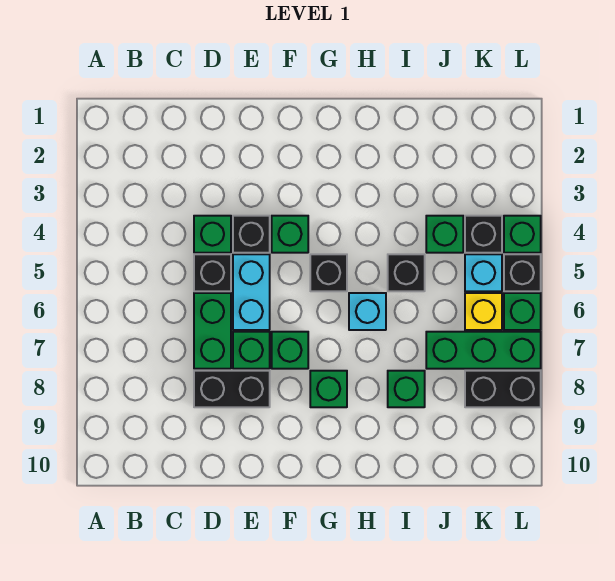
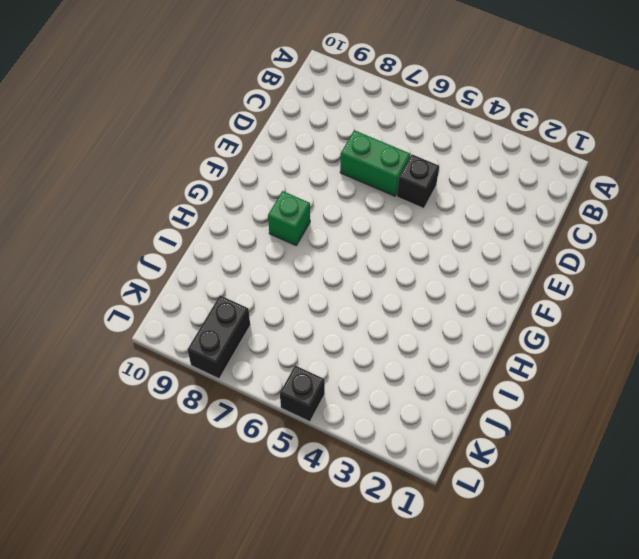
none -> green 1x1 brick [194,216,231,253]
none -> black 1x2 brick [194,371,270,407]
none -> black 1x1 brick [233,216,270,253]

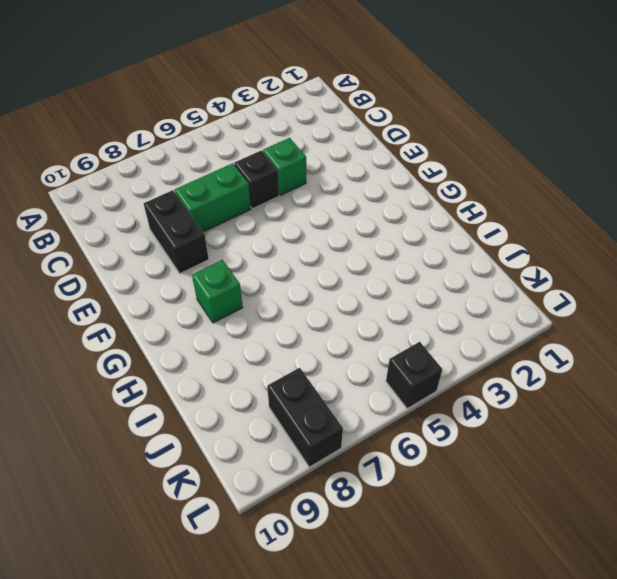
none -> black 1x1 brick [233,216,270,253]
none -> cyan 1x2 brick [233,254,270,330]
none -> green 1x1 brick [233,332,270,369]

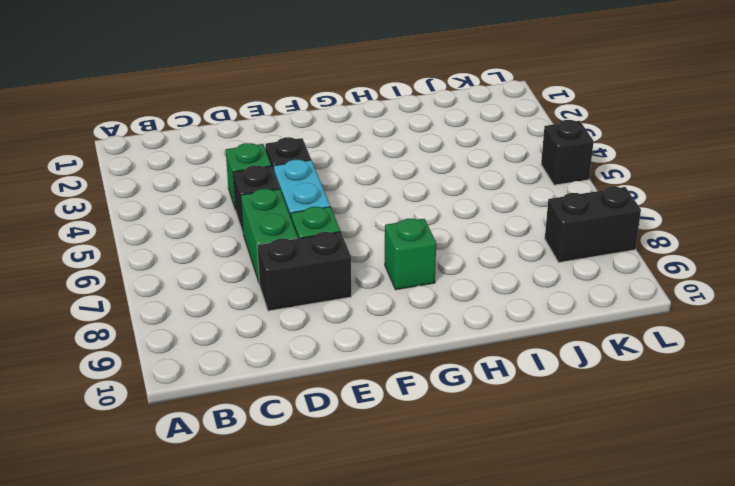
none -> green 1x1 brick [272,216,308,253]
none -> green 1x1 brick [272,332,308,369]
none -> black 1x1 brick [310,254,347,291]

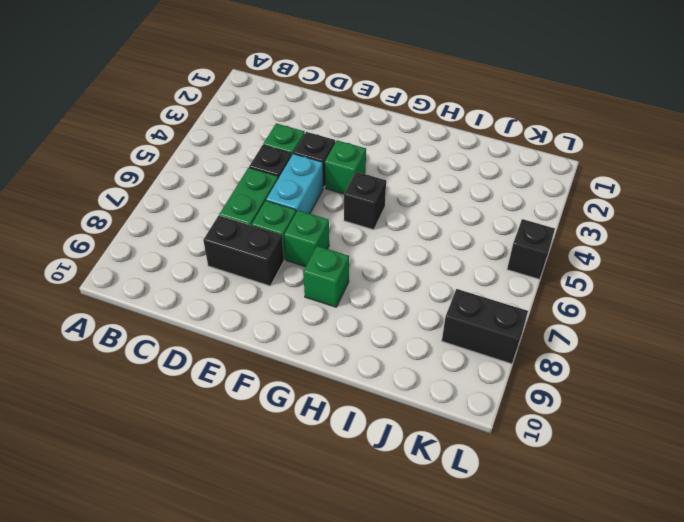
none -> cyan 1x1 brick [349,293,386,330]
none -> black 1x1 brick [388,254,425,291]
none -> green 1x1 brick [388,371,425,407]

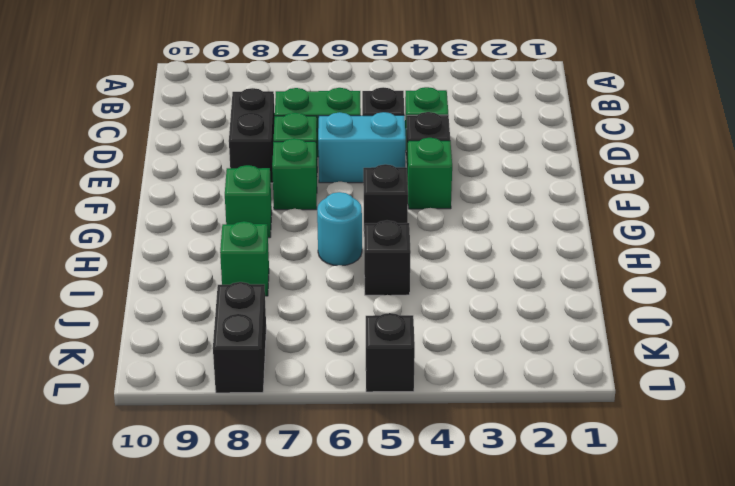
cyan 1x1 round brick [317,192,362,266] -> cyan 1x1 brick [349,293,386,330]
none -> green 1x1 brick [426,216,463,253]
none -> green 1x3 brick [426,332,541,369]
none -> black 1x1 brick [465,216,502,253]

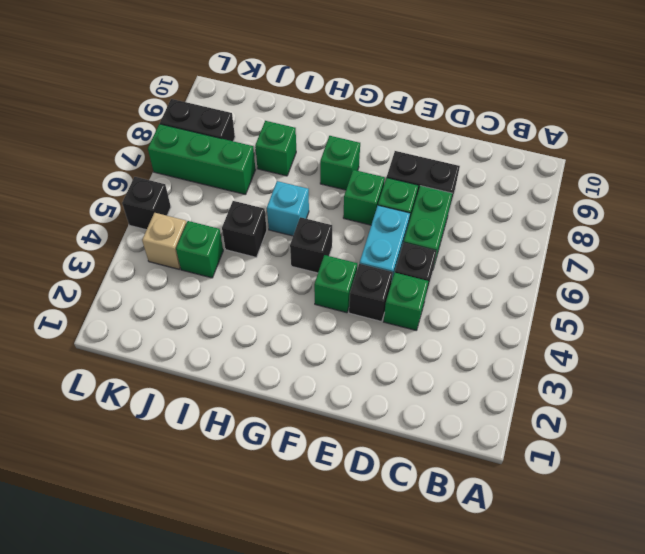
tan 1x1 brick [142,213,187,269] -> black 1x1 brick [465,216,502,253]
none -> cyan 1x1 brick [465,254,502,291]
none -> yellow 1x1 brick [465,293,502,330]
none -> green 1x1 brick [504,216,541,253]

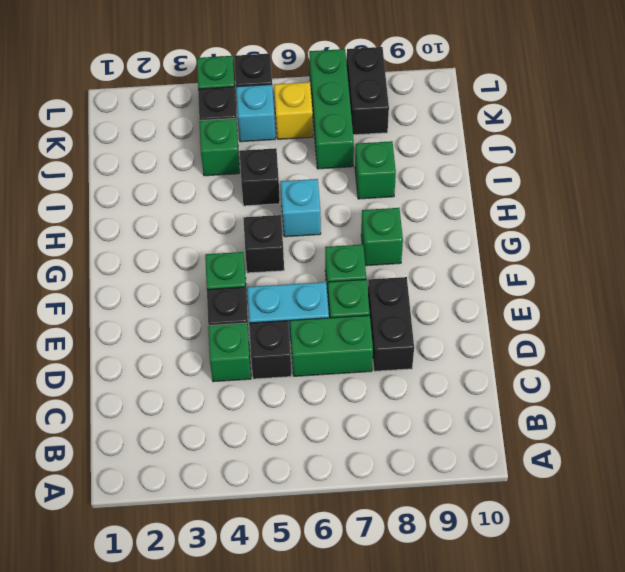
none -> green 1x1 brick [504,293,541,330]

